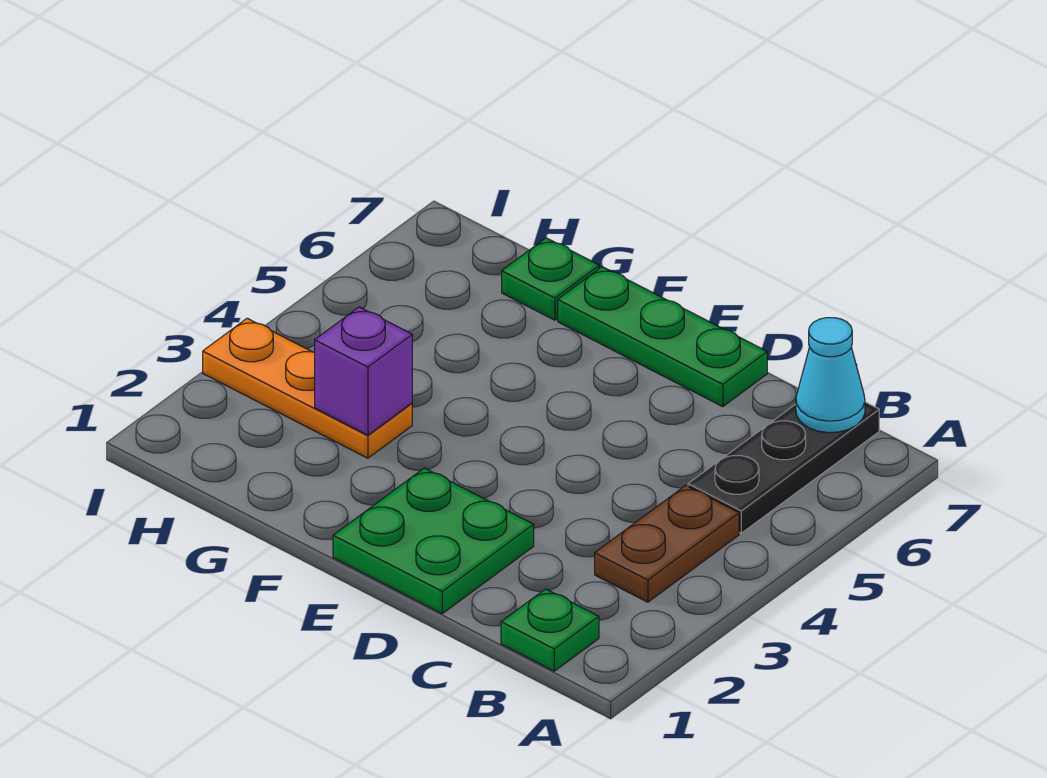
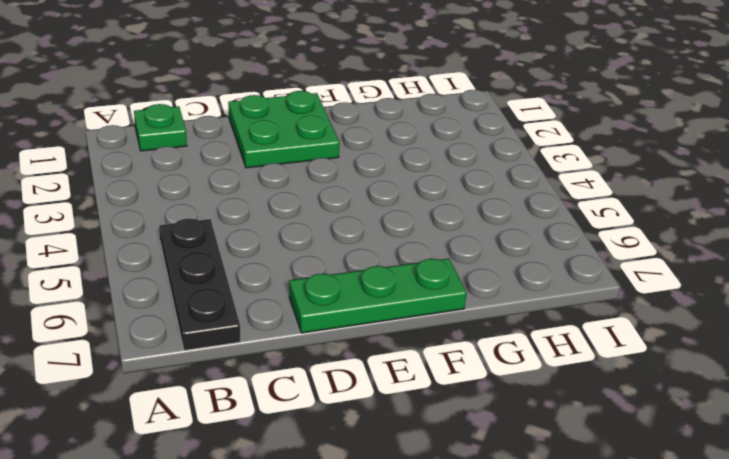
none -> brown 1x2 plate [595,486,739,602]
none -> orange 1x3 plate [203,318,412,458]

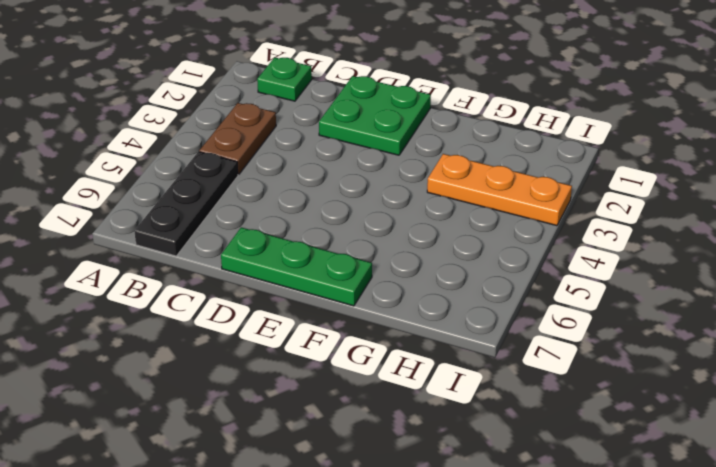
none -> green 1x1 plate [502,238,599,320]
none -> cyan 1x1 cone [796,318,865,433]

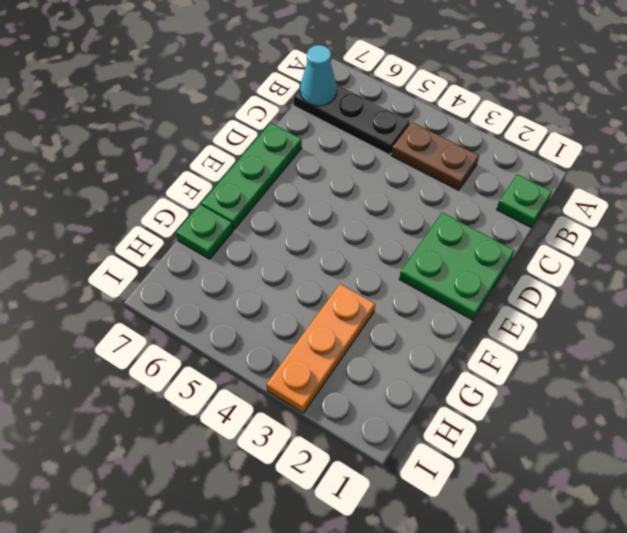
none -> purple 1x1 brick [315,307,412,435]

